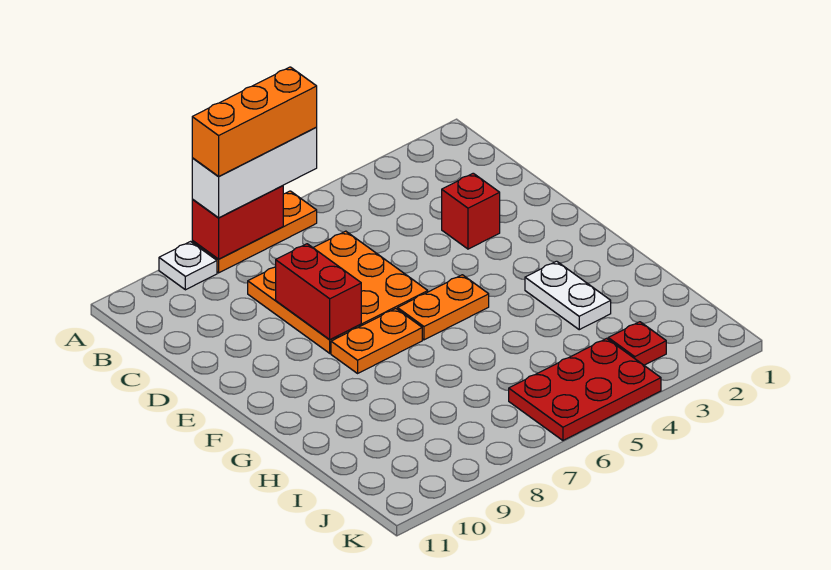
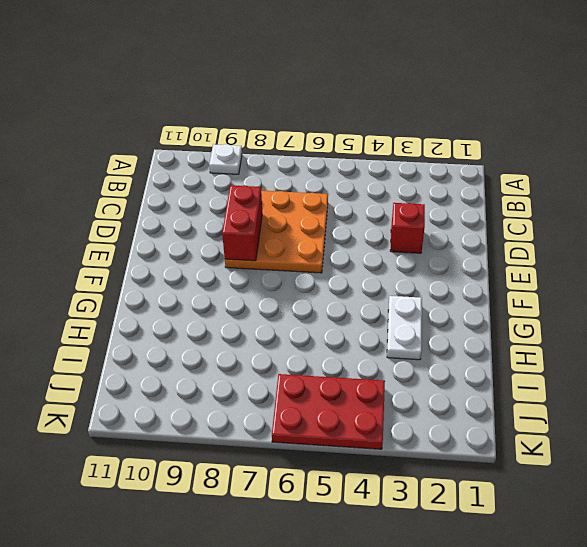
none -> orange 1x3 plate [192,191,317,273]
none -> orange 1x2 plate [398,275,489,340]
none -> orange 1x2 plate [331,309,422,373]

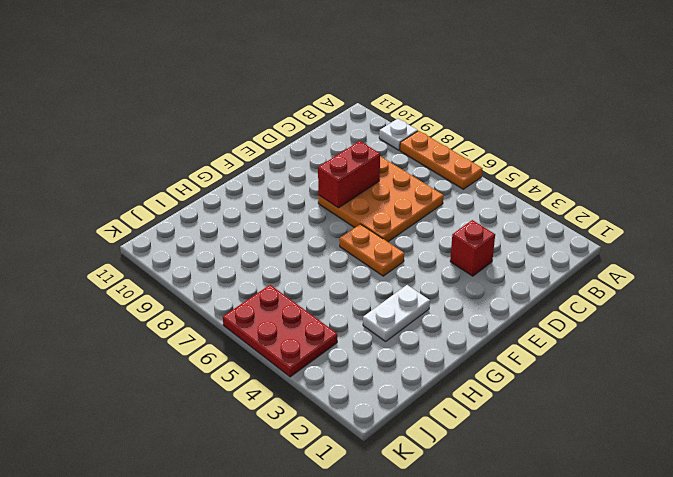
none -> orange 1x2 plate [331,309,422,373]
none -> red 1x1 plate [608,322,666,365]
none -> red 1x2 brick [192,186,283,259]

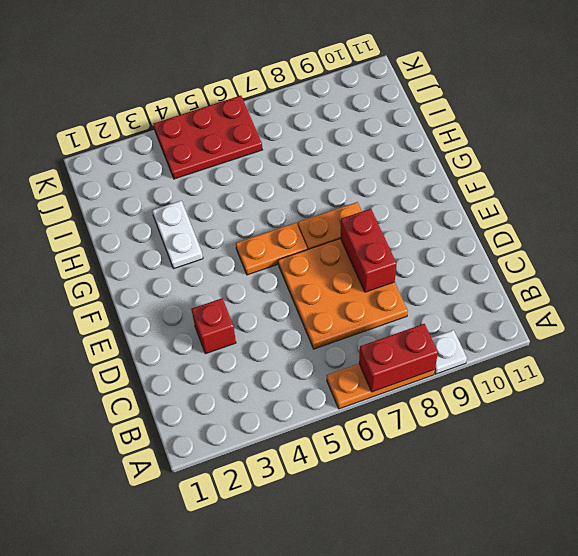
none -> red 1x1 plate [608,322,666,365]
none -> white 1x3 brick [192,128,317,218]
none -> orange 1x3 brick [192,67,317,177]

